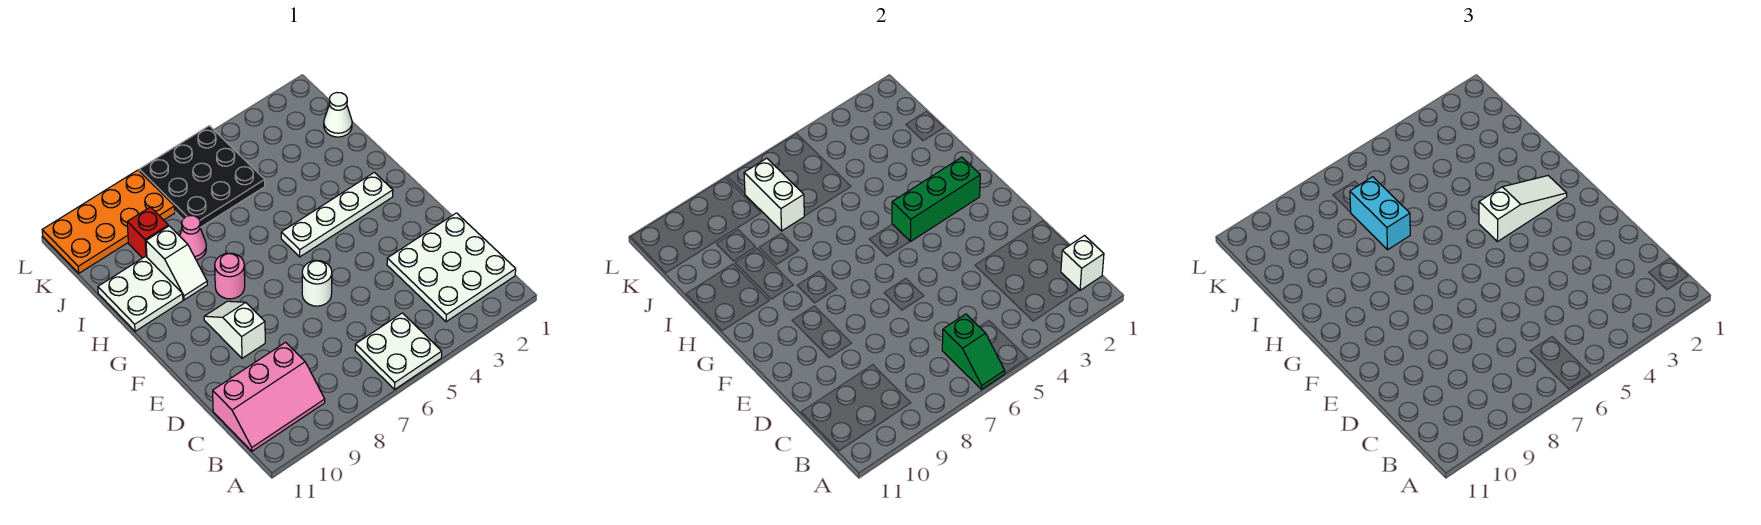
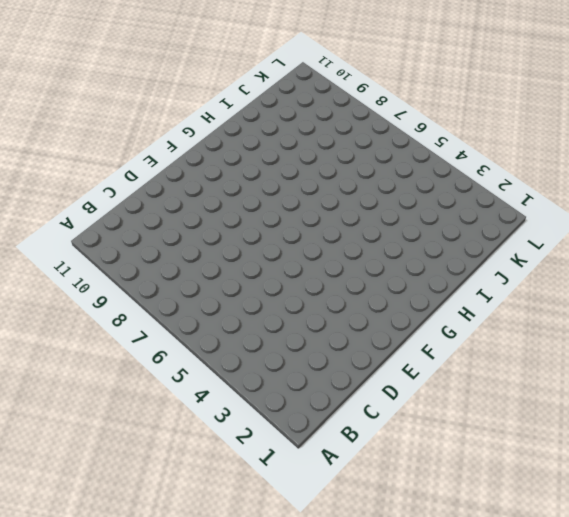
none -> white 2x2 plate [355,313,442,389]
none -> white 3x3 plate [387,213,516,322]
none -> pink 2x3 slope [213,342,325,451]

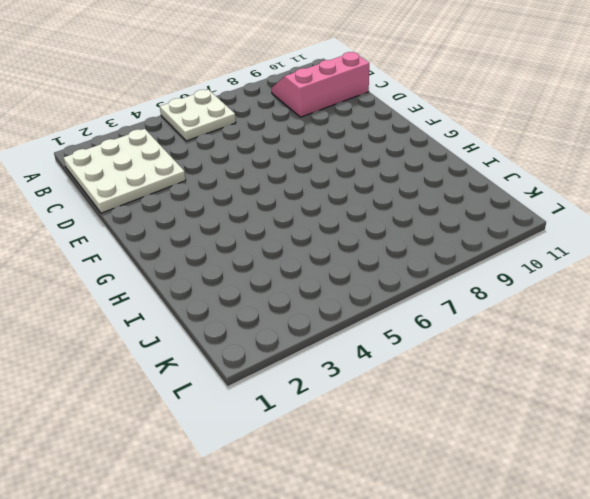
none -> white 1x1 round brick [302,260,332,306]
none -> white 1x2 slope [204,301,265,358]
none -> white 1x4 plate [281,172,393,257]

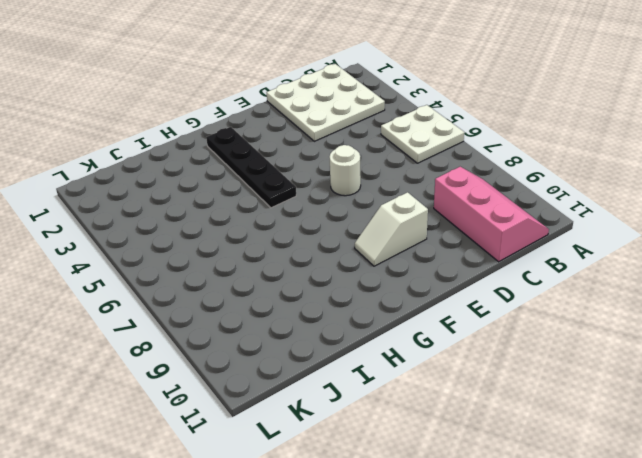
black 1x4 plate [206,127,296,208] -> white 1x4 plate [281,172,393,257]
none -> pink 1x1 round brick [215,253,245,299]
none -> white 1x2 slope [146,226,207,300]
none -> white 2x2 plate [98,256,183,331]

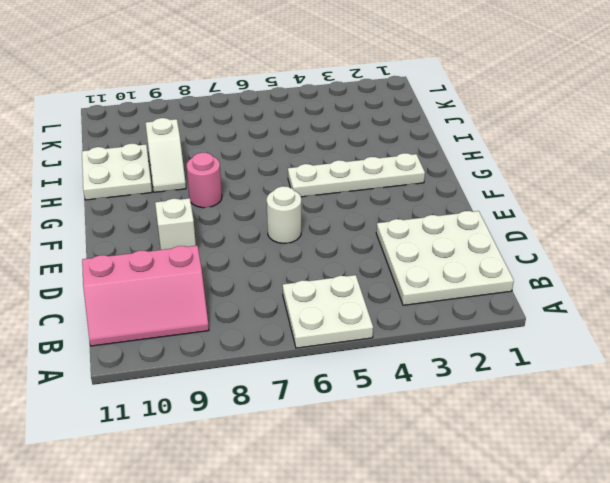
none -> pink 1x1 cone [180,216,206,260]
none -> white 1x1 cone [324,93,352,137]
none -> black 3x3 plate [139,126,265,227]

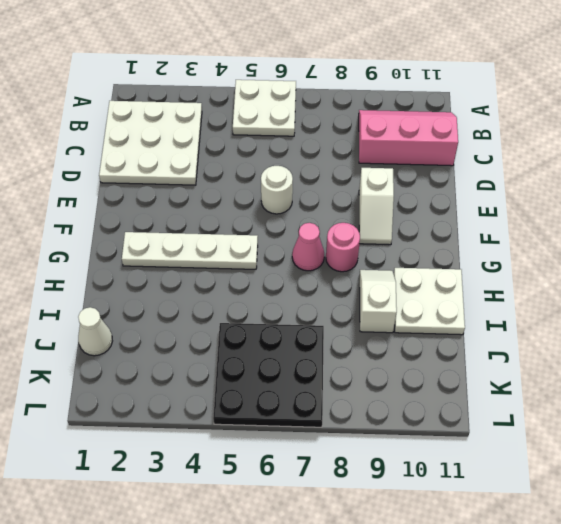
pink 1x1 cone [292,223,324,271] -> pink 1x1 cone moved to [180,216,206,260]
none -> red 1x1 brick [127,207,168,258]
none -> orange 2x4 plate [42,170,175,273]
none -> green 1x2 slope [942,314,1005,389]

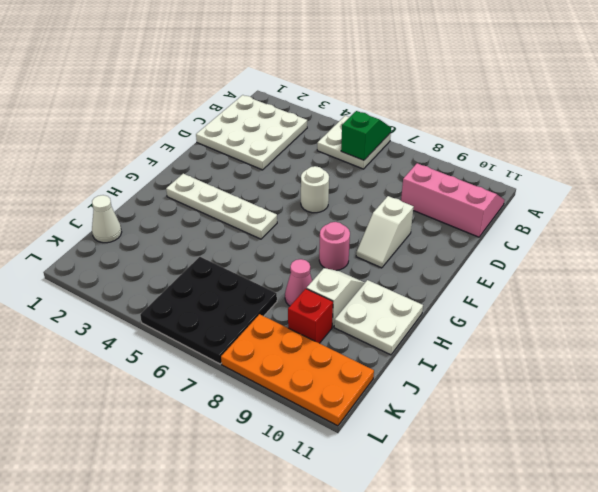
none -> white 1x1 brick [1061,236,1104,290]
none -> green 1x3 brick [892,157,980,242]
none -> white 1x2 brick [744,158,804,231]

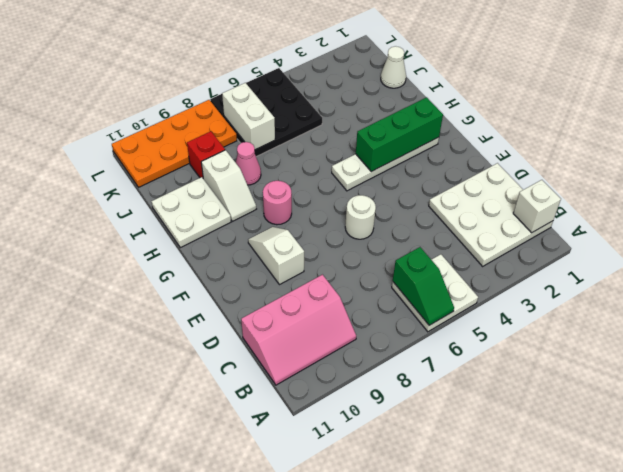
none -> white 1x3 slope [1479,176,1567,242]
none -> cyan 1x2 brick [1350,177,1410,250]

